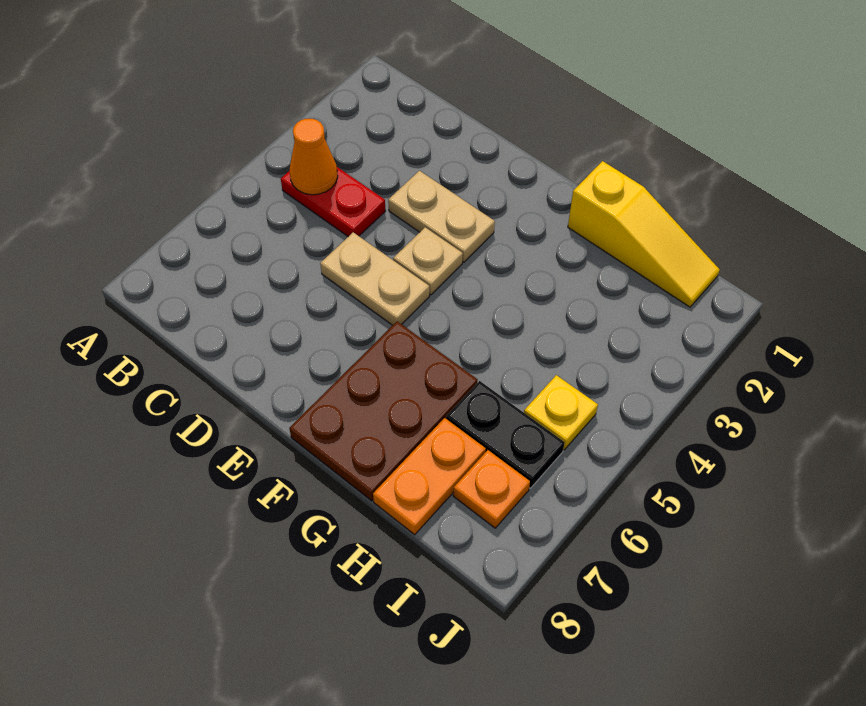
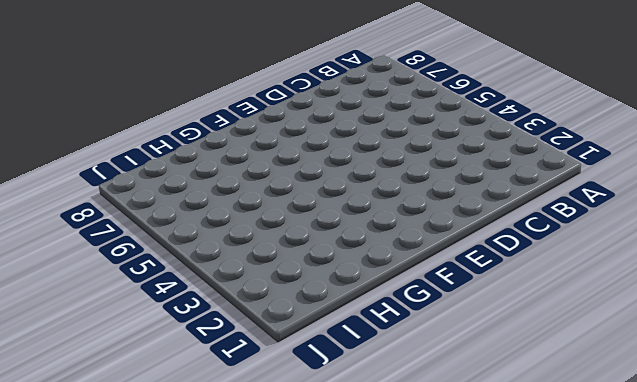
none -> red 1x2 plate [281,167,385,237]
none -> tan 1x2 plate [388,171,495,262]

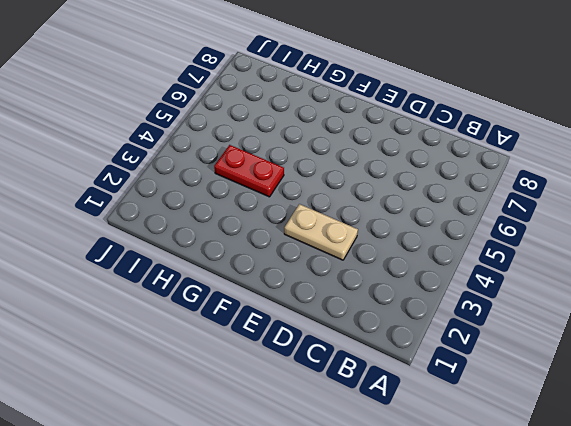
red 1x2 plate [214,145,284,197] -> red 1x2 plate moved to [281,167,385,237]
none -> tan 1x2 plate [320,232,429,325]
none -> tan 1x1 plate [393,227,463,295]

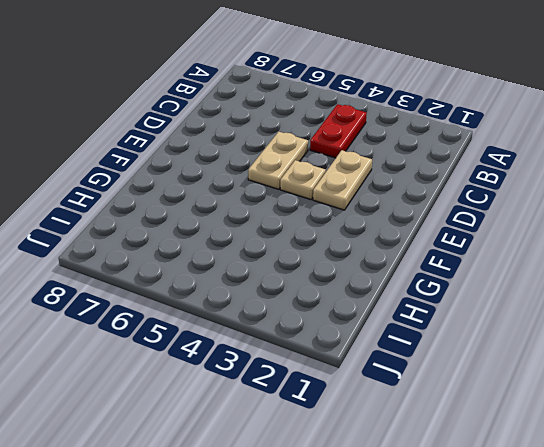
none -> brown 2x3 plate [289,321,477,501]
none -> yellow 1x3 slope [568,161,720,307]

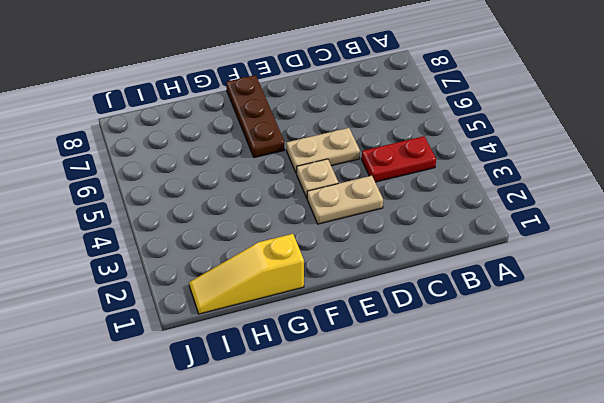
brown 1x3 plate [226,75,285,158] -> brown 2x3 plate [289,321,477,501]
none -> black 1x2 plate [446,381,565,488]
none -> orange 1x2 plate [373,418,486,535]

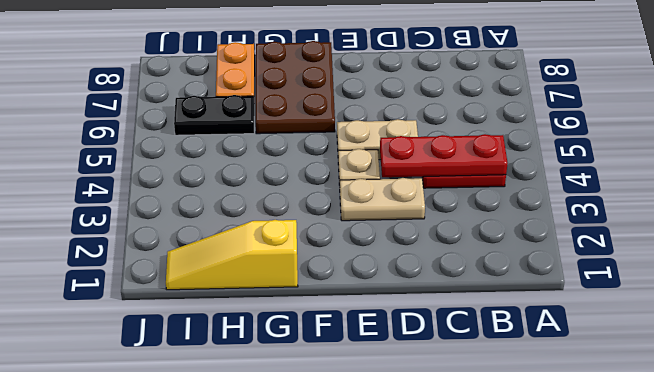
red 1x3 plate [380,134,508,177] -> orange 1x1 cone [290,119,338,195]
none -> yellow 1x1 plate [524,375,598,450]
none -> orange 1x1 plate [453,450,530,528]

